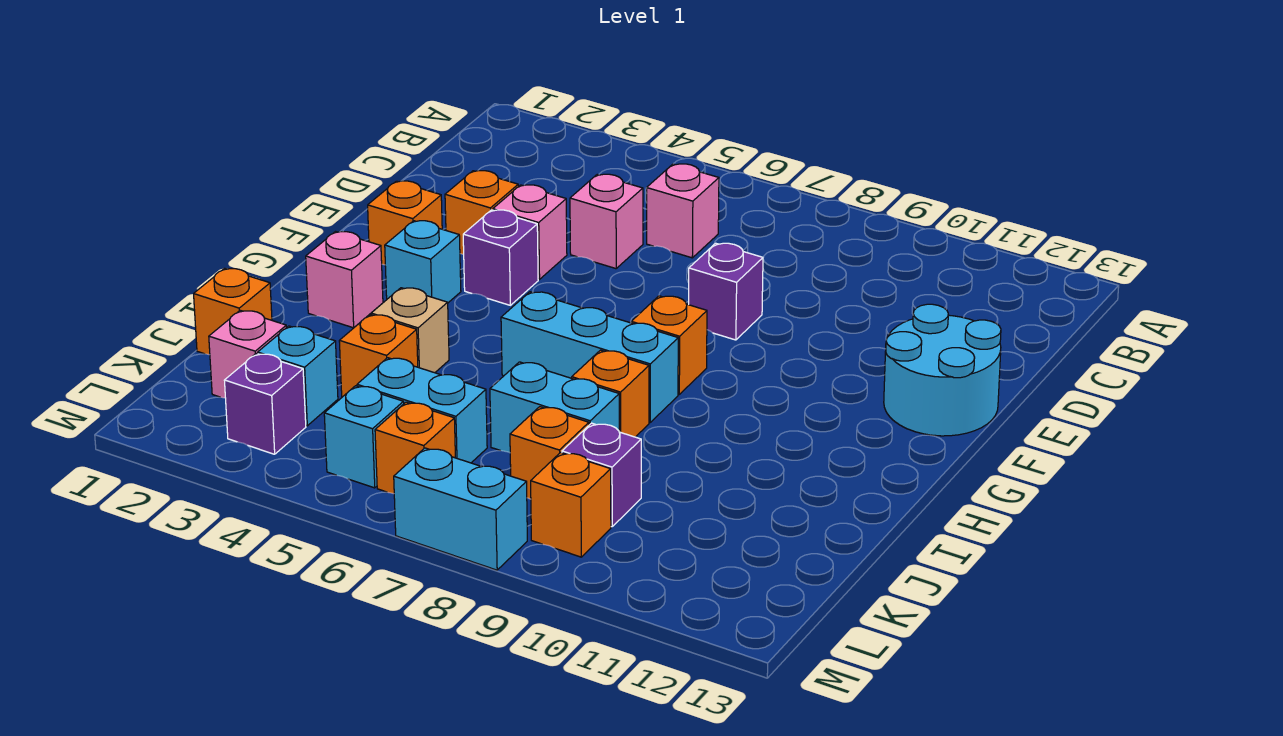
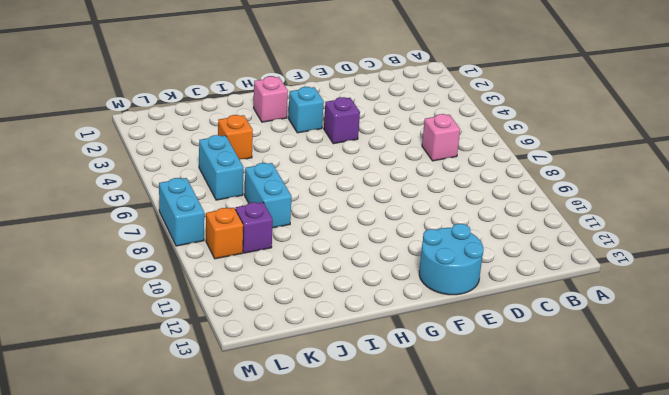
none -> pink 1x1 brick [570,174,643,269]
none -> orange 1x1 brick [445,171,518,255]
none -> pink 1x1 brick [493,185,567,279]

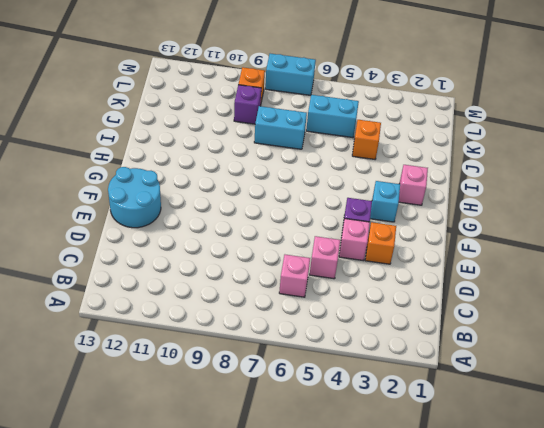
none -> purple 1x1 brick [689,243,763,340]
none -> orange 1x1 brick [368,181,442,265]
none -> orange 1x1 brick [631,296,707,394]

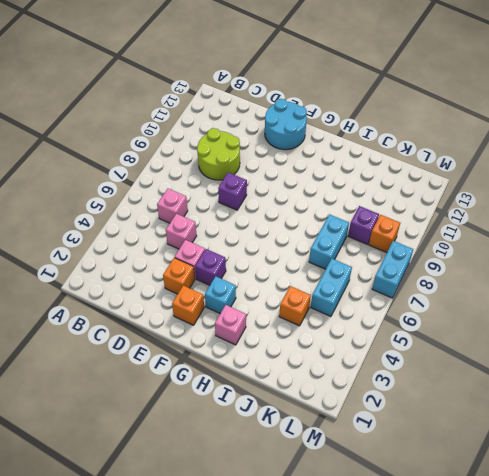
lime 2x2 round brick [197,128,240,180] -> none
none -> orange 1x1 brick [631,296,707,394]
none -> cyan 1x3 brick [501,292,678,422]
none -> tan 1x1 brick [371,288,449,373]

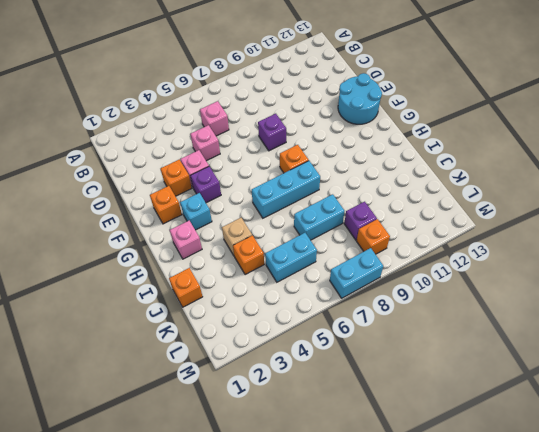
none -> orange 1x1 brick [572,350,649,437]
none -> pink 1x1 brick [209,310,287,398]
none -> cyan 1x1 brick [258,326,338,426]

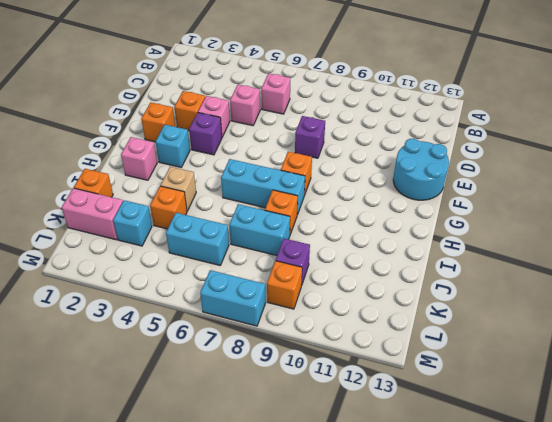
pink 1x2 brick [62,188,123,240] -> pink 1x1 brick [209,310,287,398]
none -> orange 1x1 brick [510,407,589,499]
none -> purple 1x1 brick [224,354,306,454]
none -> cyan 1x1 brick [324,386,404,488]

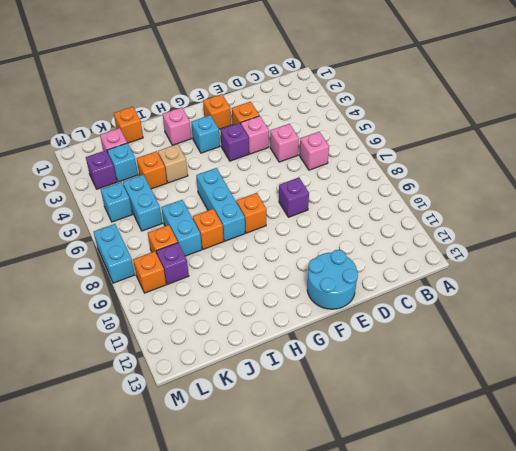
none -> orange 1x1 brick [375,402,455,494]

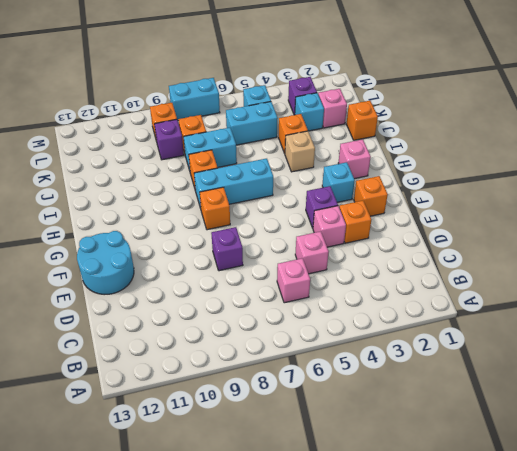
none -> orange 1x1 brick [375,402,455,494]

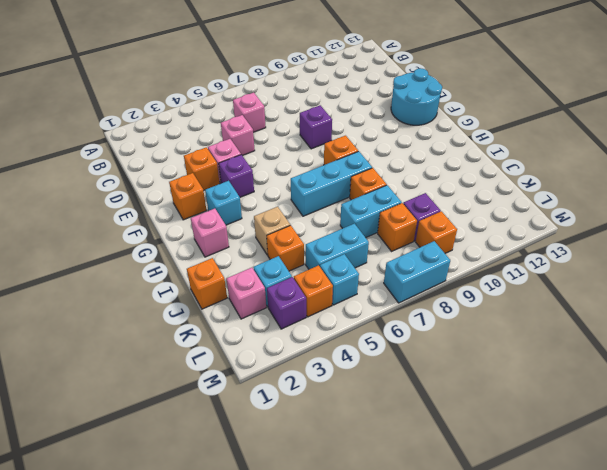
orange 1x1 brick [294,265,333,317] -> orange 1x1 brick moved to [375,402,455,494]

